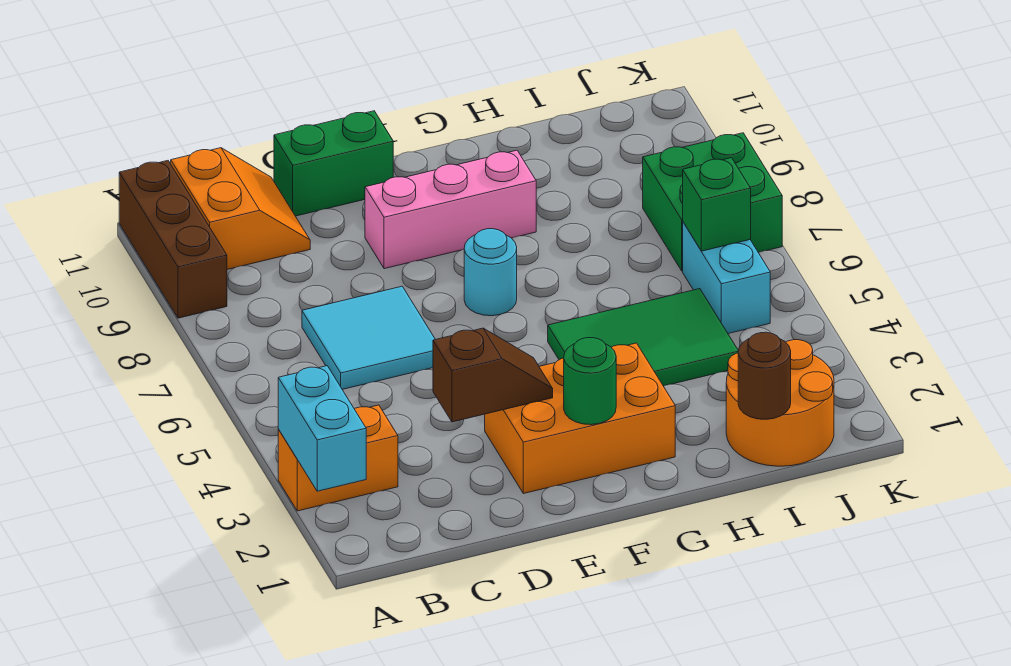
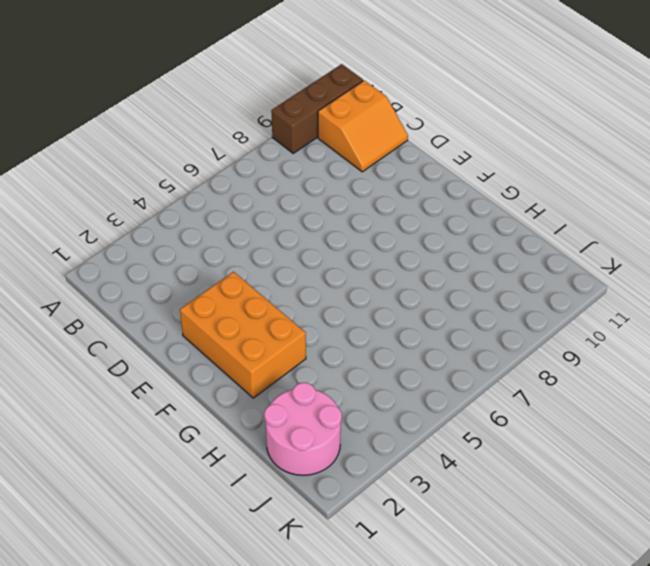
pink 2x2 round brick [264,383,342,475] -> orange 2x2 round brick [726,340,834,466]
none -> orange 1x2 brick [278,405,398,511]
none -> cyan 2x2 tile [302,286,435,389]
none -> green 1x2 brick [274,111,393,216]

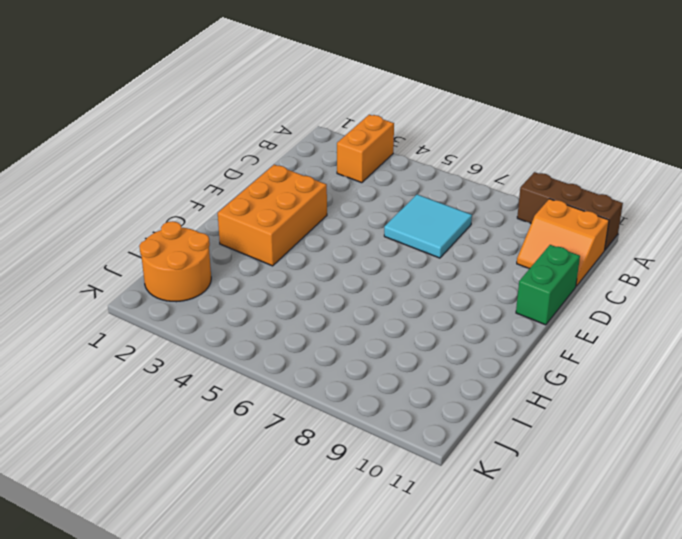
none -> pink 1x3 brick [365,150,536,269]
none -> cyan 1x1 round brick [464,229,517,316]
none -> green 2x3 tile [548,289,738,386]

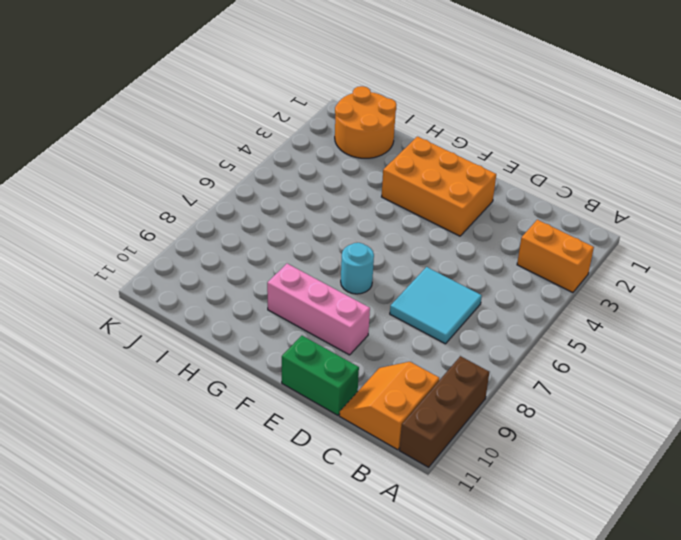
none -> green 2x3 tile [548,289,738,386]
none -> cyan 1x2 brick [683,222,770,334]
none -> green 2x2 brick [643,133,782,271]

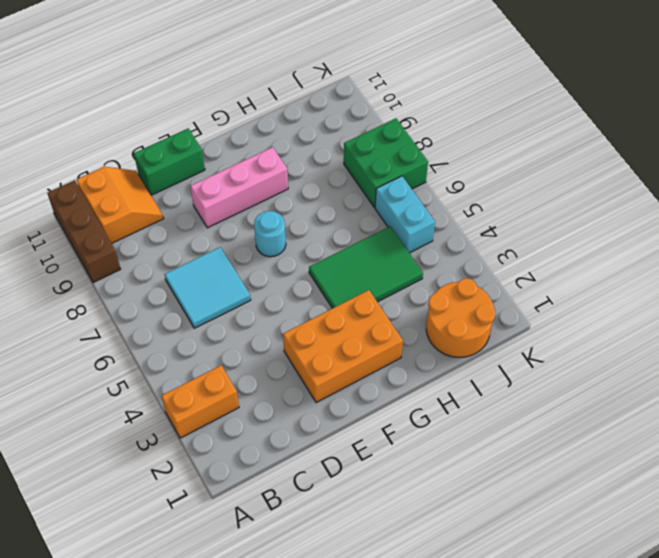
none -> cyan 1x2 brick [278,366,366,491]
none -> brown 1x2 slope [433,328,553,422]
none -> green 1x1 round brick [564,338,616,425]

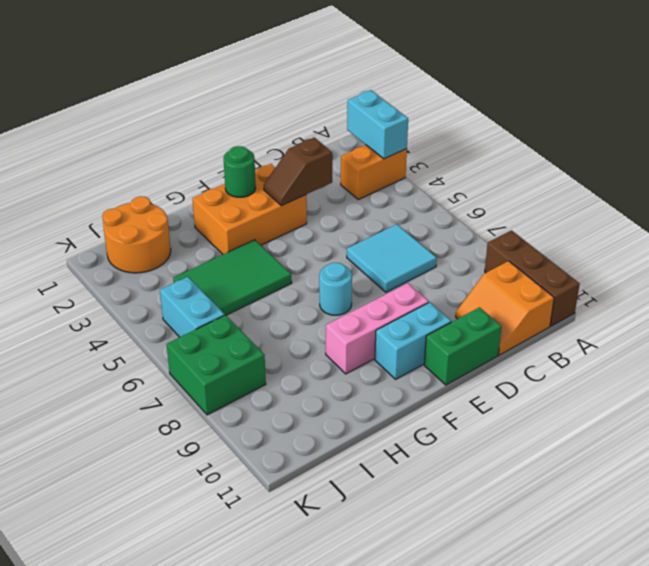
cyan 1x2 brick [375,302,451,379] -> none
none -> brown 1x1 round brick [738,332,791,419]
none -> green 1x1 brick [683,158,751,251]

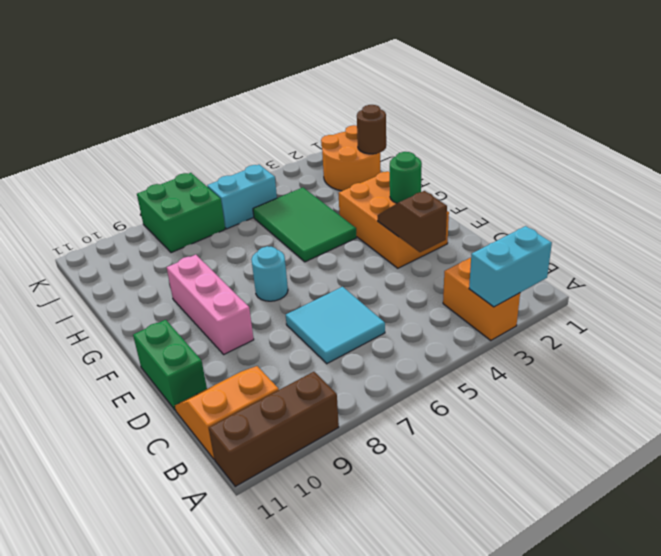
none -> green 1x1 brick [683,158,751,251]

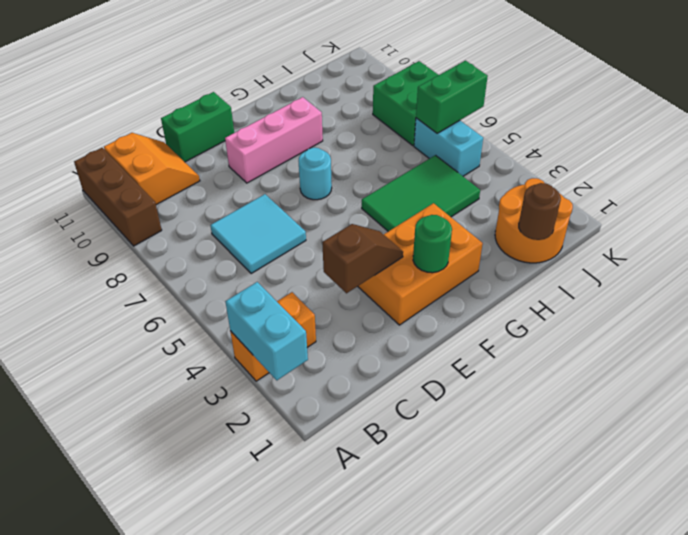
green 1x2 brick [416,61,488,133] -> green 1x1 brick [683,158,751,251]

